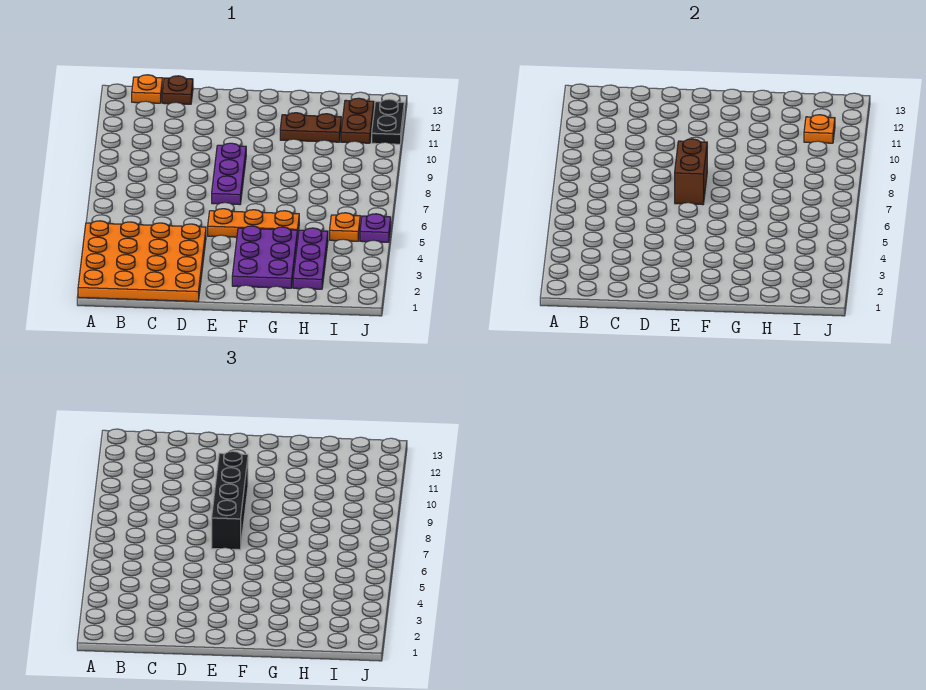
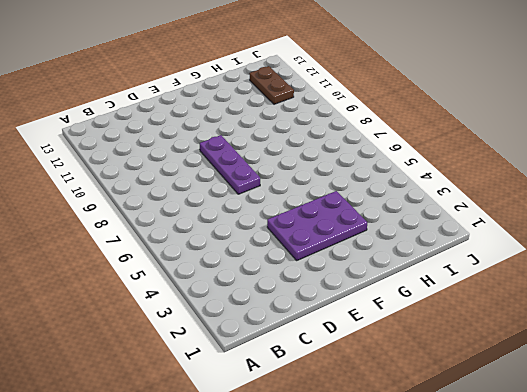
purple 2x3 plate [267,191,367,260] -> purple 2x3 plate turned to [232,226,297,288]
none -> orange 4x4 plate [78,221,206,302]
none -> orange 1x1 plate [132,75,163,103]
none -> brown 1x1 plate [162,76,193,104]

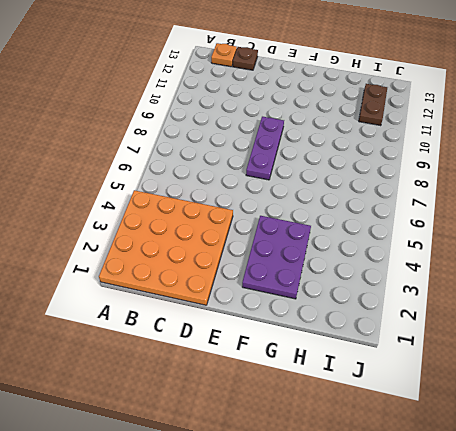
none -> orange 1x3 plate [208,209,299,239]
none -> brown 1x2 plate [280,113,341,142]
none -> purple 1x3 plate [293,228,328,289]

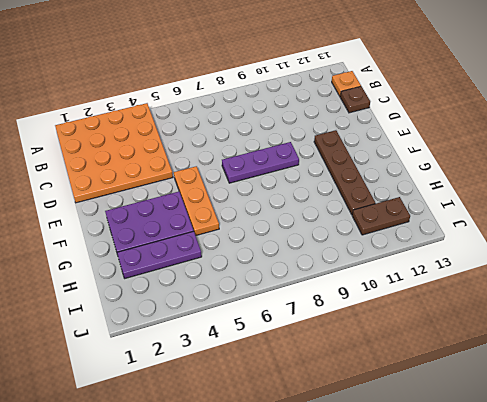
brown 1x4 plate [314,130,375,214] -> brown 1x2 plate [280,113,341,142]
none -> orange 1x1 plate [330,213,360,241]
none -> purple 1x1 plate [360,214,391,242]
none -> black 1x2 plate [372,99,404,144]

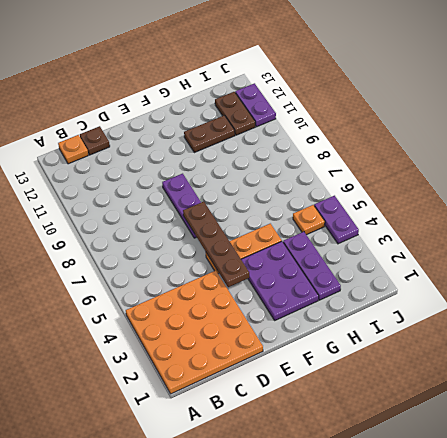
brown 1x4 plate [183,202,249,287] -> brown 1x2 brick [675,139,707,205]
purple 1x2 plate [314,196,359,244] -> purple 1x1 plate [360,214,391,242]
purple 1x2 plate [235,83,276,127] -> black 1x2 plate [372,99,404,144]
none -> orange 1x1 plate [804,115,835,143]
none -> black 1x4 brick [212,451,248,550]

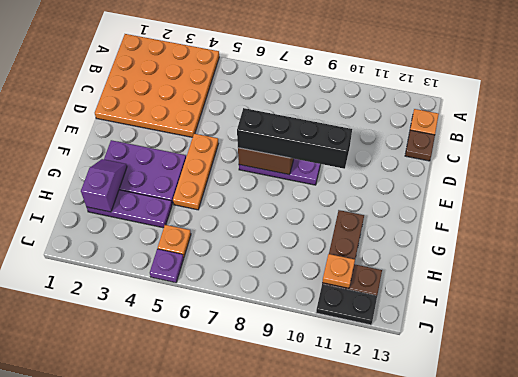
purple 1x2 slope [81,159,127,212] -> none

